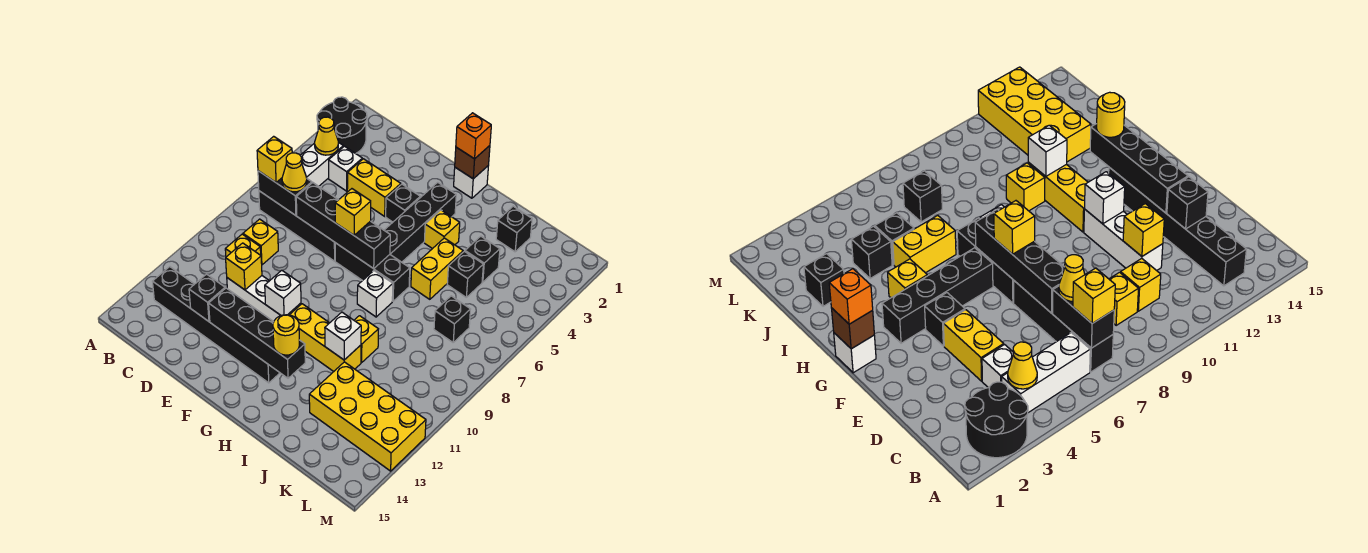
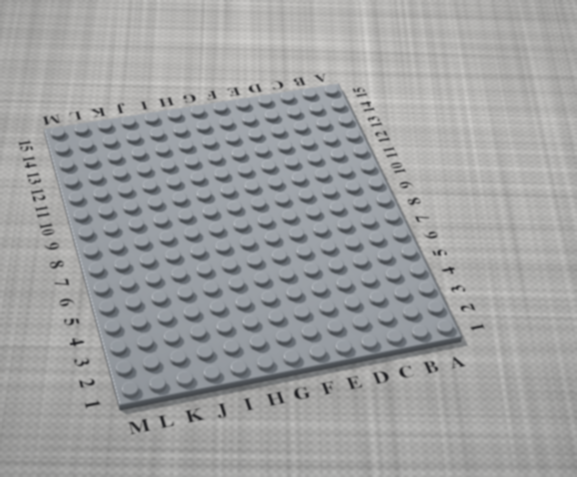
none -> black 2x2 round brick [317,97,367,154]
none -> white 1x3 brick [300,142,343,186]
none -> black 1x4 brick [259,191,335,261]
none -> black 1x6 brick [152,267,280,383]

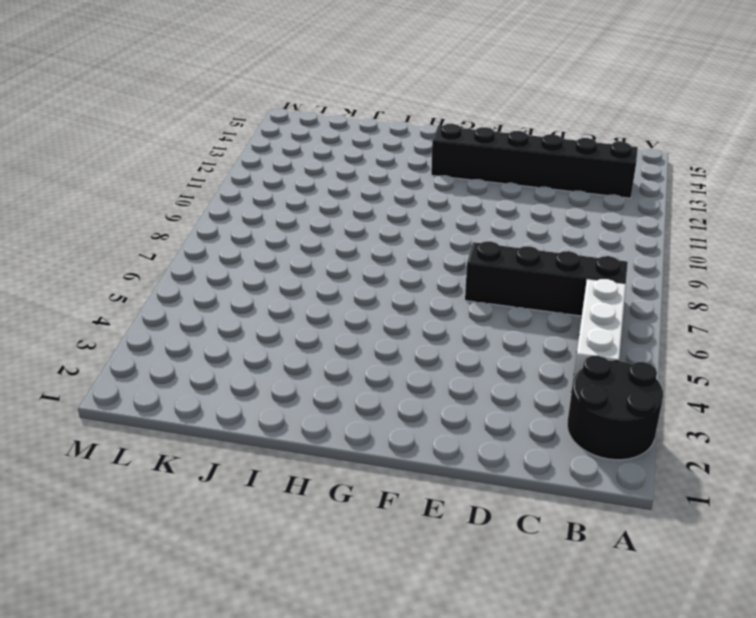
none -> white 1x1 brick [329,146,362,191]
none -> yellow 1x1 brick [243,219,278,265]
none -> yellow 1x1 brick [225,234,261,257]
none -> yellow 1x2 brick [347,159,401,216]

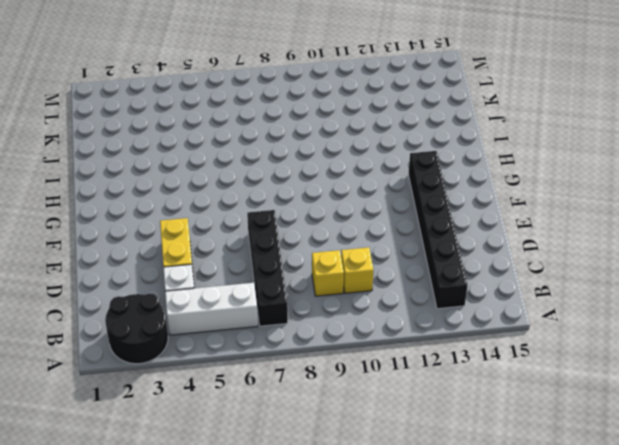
none -> white 1x3 brick [227,276,301,322]
none -> black 1x1 brick [386,184,420,222]
none -> black 1x3 brick [335,243,410,301]
none -> white 1x1 brick [454,165,489,198]

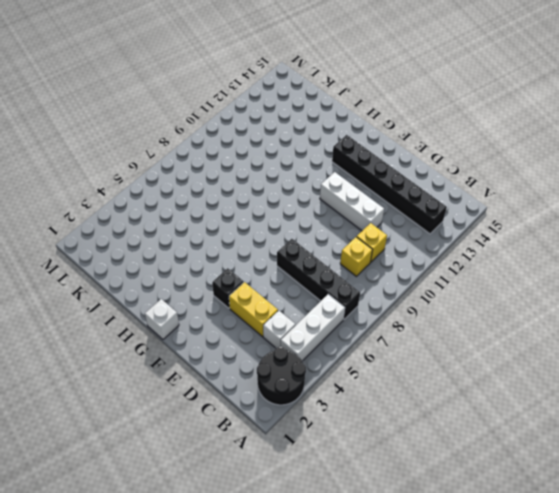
none -> black 1x3 brick [335,243,410,301]
none -> black 1x4 brick [384,182,456,262]
none -> yellow 1x3 brick [290,304,361,371]
none -> yellow 1x1 brick [424,210,460,249]

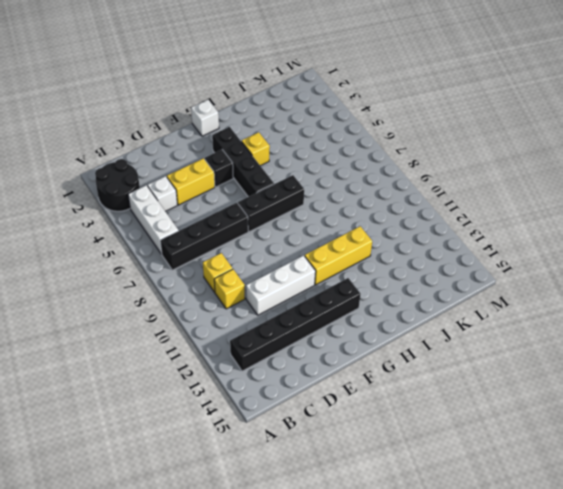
none -> white 1x1 brick [357,271,393,317]
none -> yellow 1x2 brick [411,238,463,299]
none -> yellow 1x1 brick [354,316,378,363]
none -> black 1x1 brick [496,206,532,252]

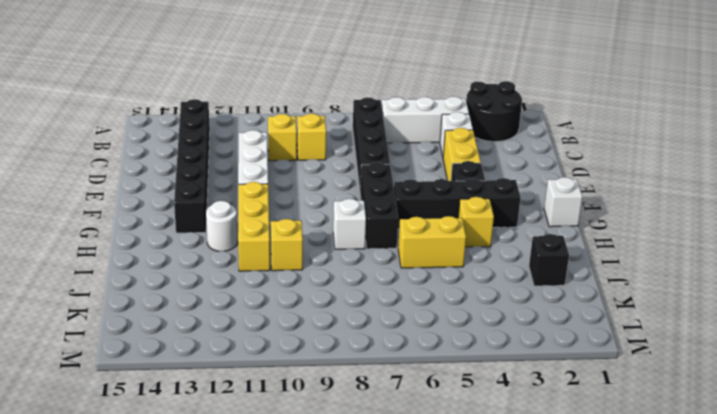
white 1x1 round brick [206,201,238,251] -> none
none -> black 1x1 brick [465,236,500,282]
none -> black 1x1 brick [447,251,483,297]
none -> yellow 2x4 brick [309,362,426,471]
none -> black 1x1 brick [434,296,471,342]

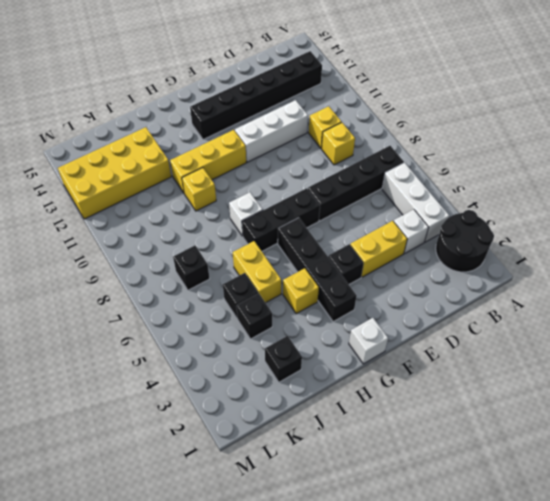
none -> yellow 1x1 cone [315,117,338,155]
none -> black 1x2 brick [258,171,312,216]
none -> black 1x4 brick [296,183,390,269]
none -> yellow 1x1 brick [226,243,262,290]

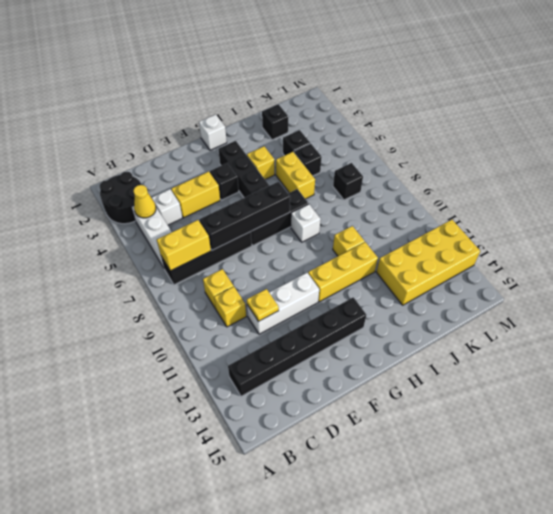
yellow 1x2 brick [157,220,211,271] -> black 1x2 brick [258,171,312,216]
yellow 1x1 plate [247,289,279,322] -> yellow 1x1 brick [226,243,262,290]
none -> black 1x1 brick [189,274,225,321]
none -> black 1x4 brick [209,288,305,378]
none -> white 1x1 brick [265,270,301,316]
none -> brown 1x1 brick [455,146,490,179]

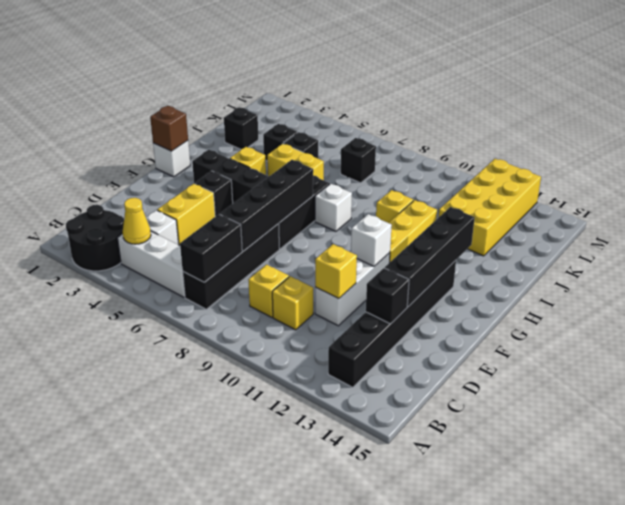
none -> white 1x1 brick [325,312,361,360]
none -> yellow 1x1 brick [257,136,292,182]
none -> yellow 1x1 cone [282,153,307,192]
none -> yellow 1x1 brick [335,189,371,235]

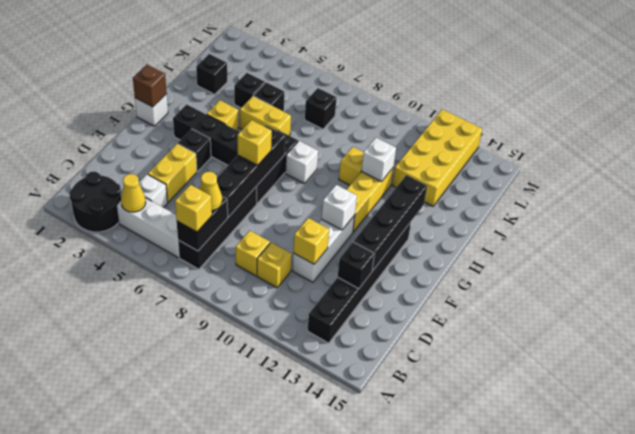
none -> orange 1x1 brick [456,113,491,159]
none -> yellow 1x1 round brick [273,315,300,355]

